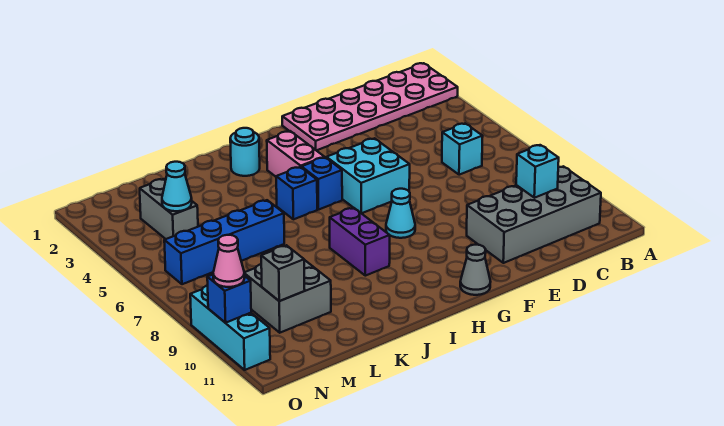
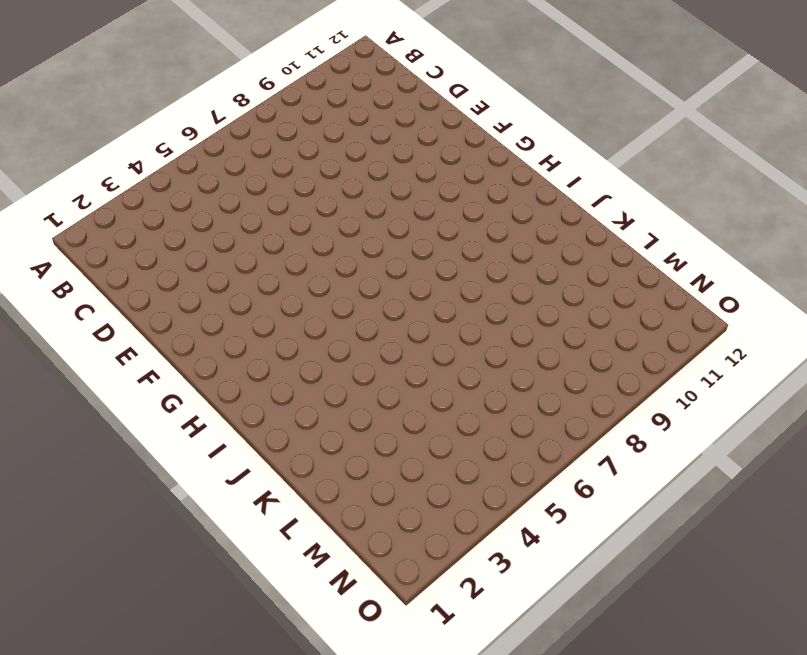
none -> pink 2x6 plate [282,63,458,151]
none -> grey 2x4 brick [467,166,601,263]
none -> cyan 1x1 brick [442,124,483,175]

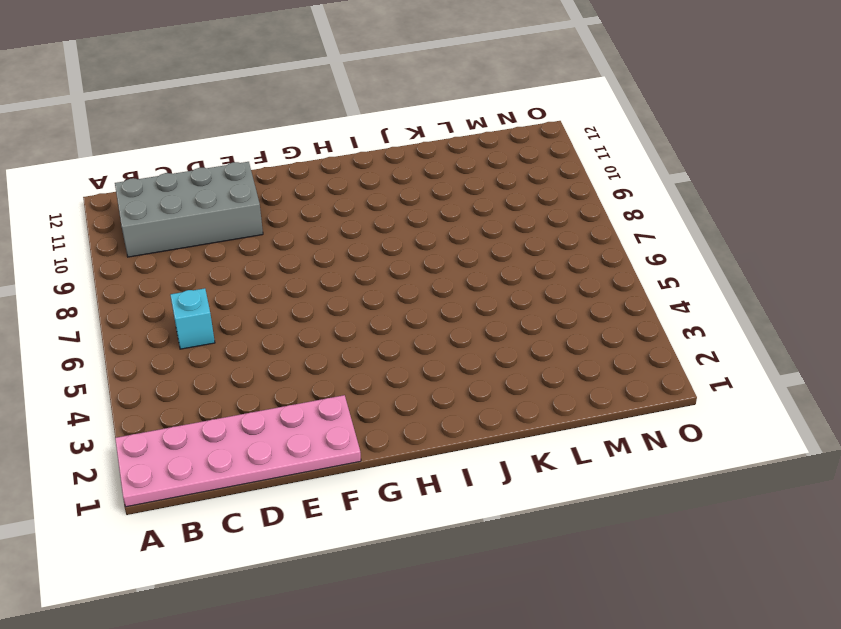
none -> cyan 2x2 brick [326,138,410,213]
none -> cyan 1x1 cone [386,189,415,238]
none -> grey 1x1 cone [460,245,490,295]

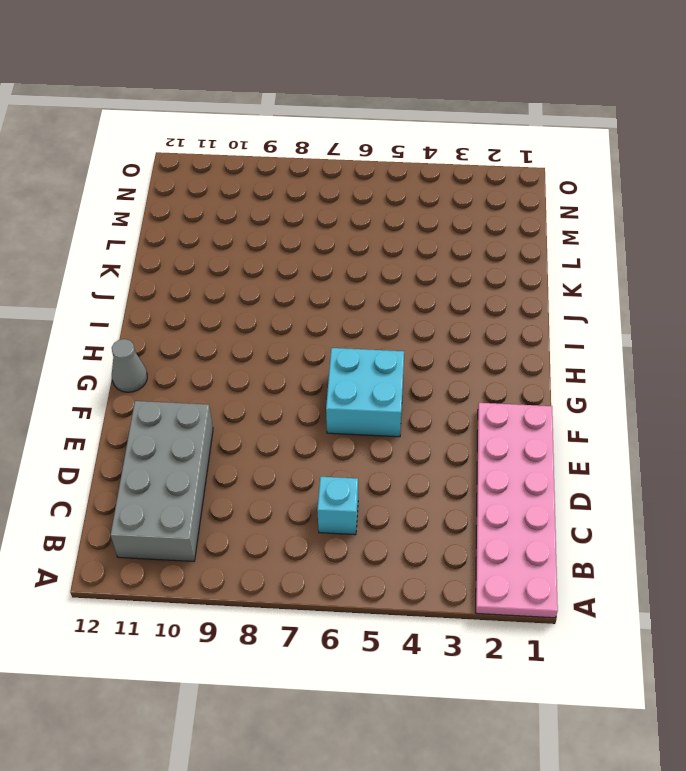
none -> cyan 1x1 cone [386,189,415,238]
none -> pink 1x2 brick [267,131,324,177]
none -> blue 1x1 brick [301,157,342,210]

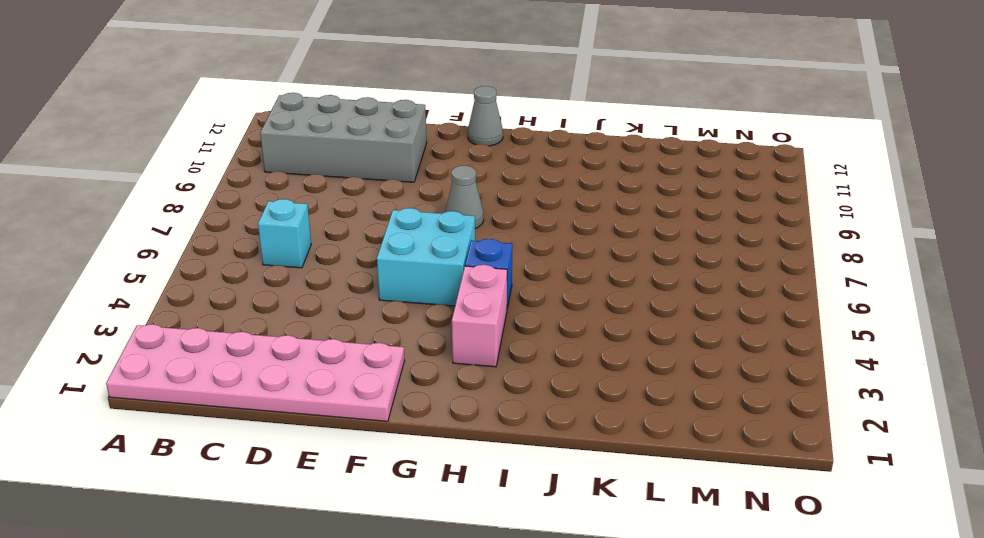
grey 1x1 cone [445,166,484,229] -> cyan 1x1 cone [386,189,415,238]
none -> cyan 1x1 round brick [230,128,260,176]
none -> blue 1x1 brick [276,167,317,219]
none -> purple 1x2 brick [330,208,390,276]

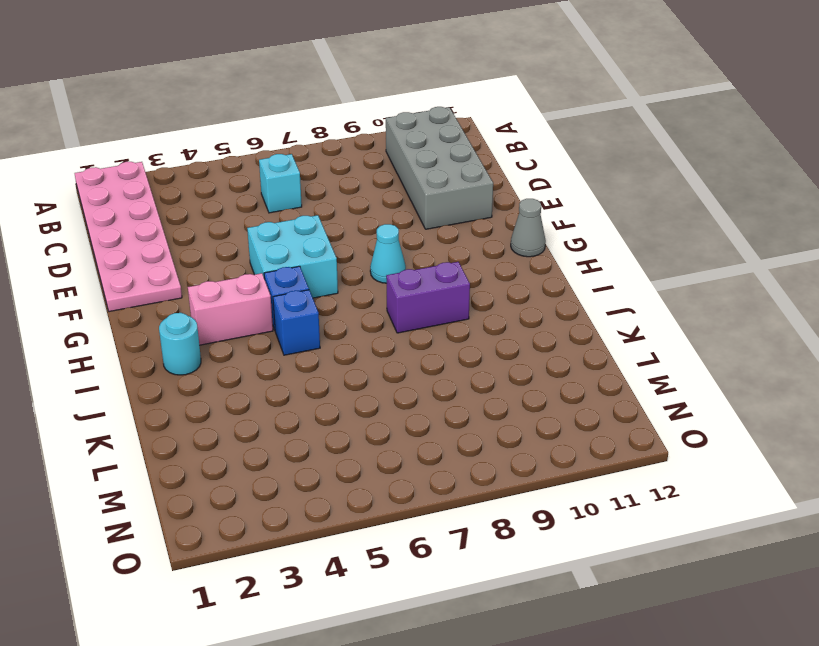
none -> blue 1x4 brick [164,200,284,284]
none -> grey 2x2 brick [244,260,331,333]
none -> grey 1x2 brick [140,179,198,239]

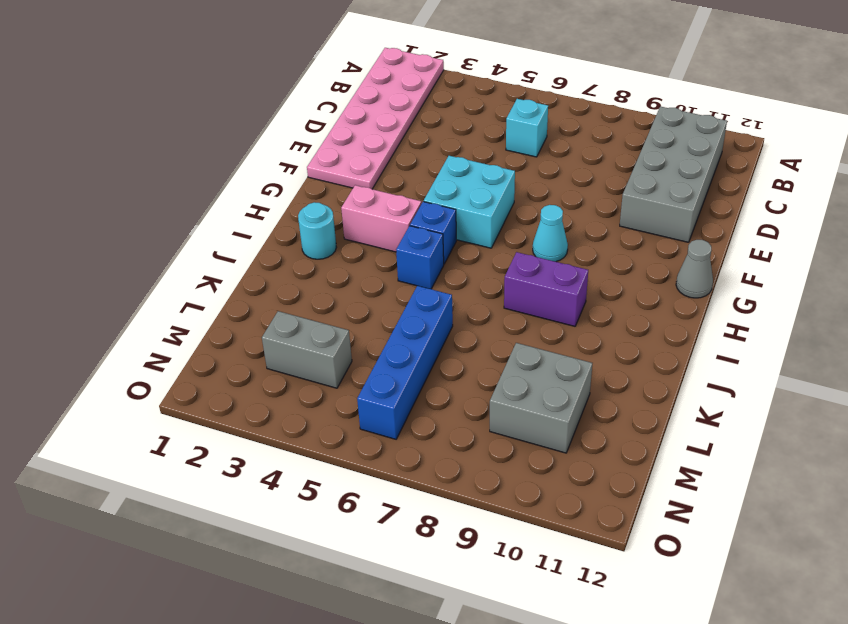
none -> cyan 1x3 brick [190,285,270,370]
none -> cyan 1x1 brick [516,145,559,198]
none -> cyan 1x1 cone [162,162,192,211]

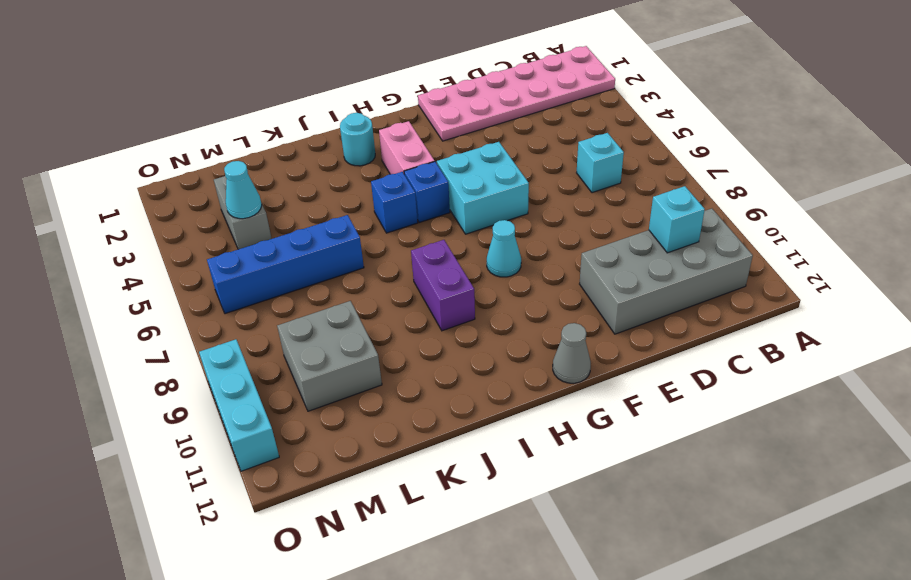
none -> grey 1x1 brick [261,245,305,301]
none -> blue 1x1 brick [207,275,251,323]
none -> pink 1x1 cone [213,235,244,287]

